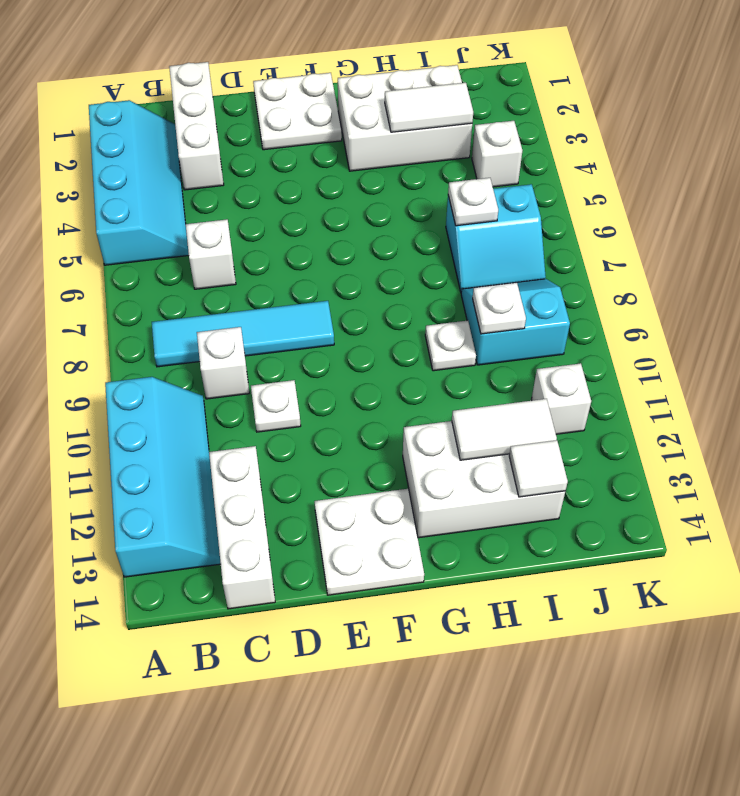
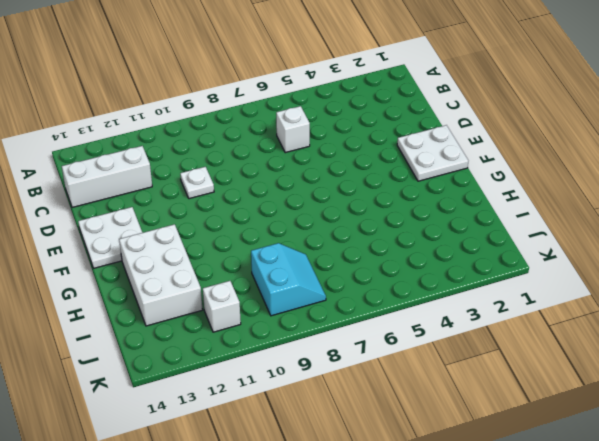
none -> cyan 2x4 slope [89,100,189,265]
none -> cyan 2x4 slope [105,377,221,577]
none -> cyan 1x4 tile [152,301,334,367]

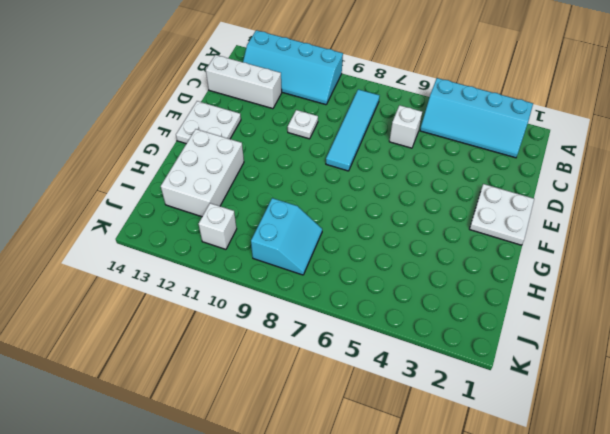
none -> white 1x3 brick [169,62,224,190]
none -> white 1x1 brick [197,327,249,399]
none -> white 2x3 brick [338,65,472,171]

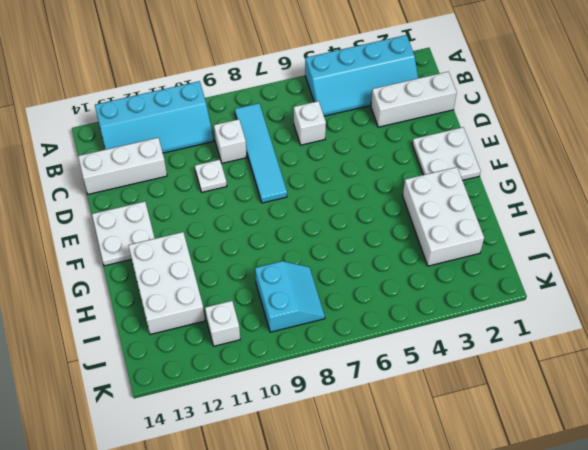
none -> white 1x1 plate [425,321,476,371]
none -> cyan 2x2 slope [446,184,546,292]
none -> white 1x1 brick [472,121,522,187]

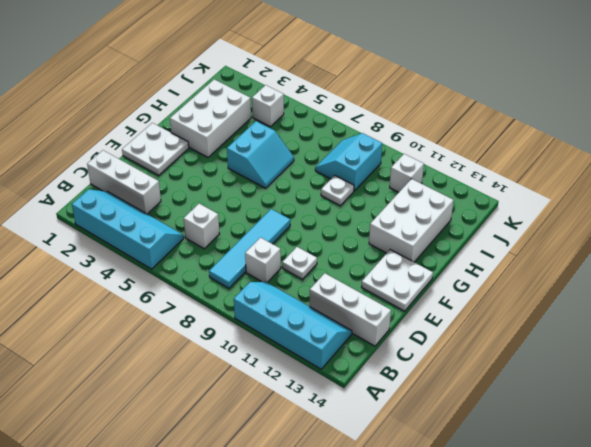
cyan 2x2 slope [227,121,294,188] -> cyan 2x2 slope moved to [446,184,546,292]
none -> white 1x2 tile [385,83,473,132]
none -> white 1x2 tile [452,399,557,460]
none -> white 1x1 plate [448,178,498,226]

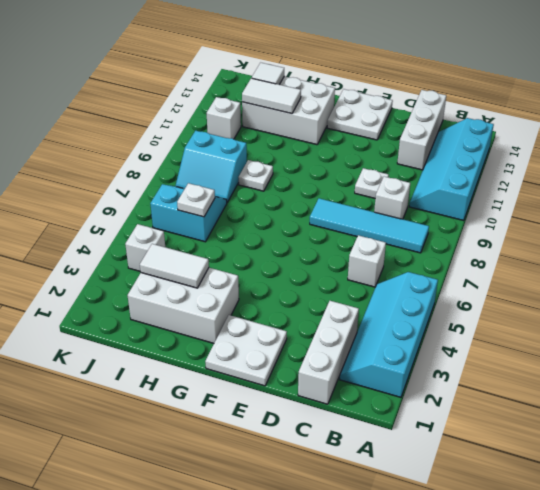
none -> white 1x1 plate [473,282,526,334]

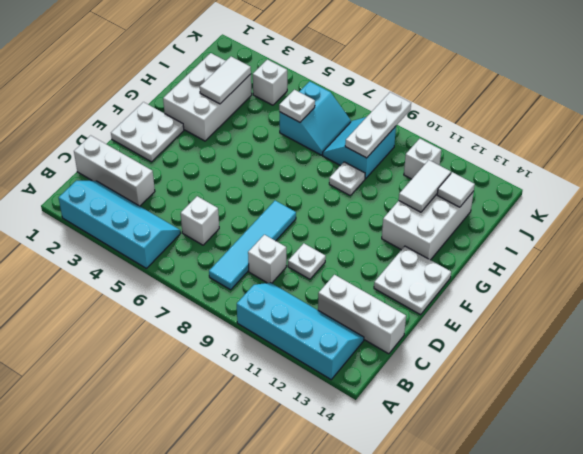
white 1x3 plate [345,92,411,158] -> white 1x1 plate [473,282,526,334]

